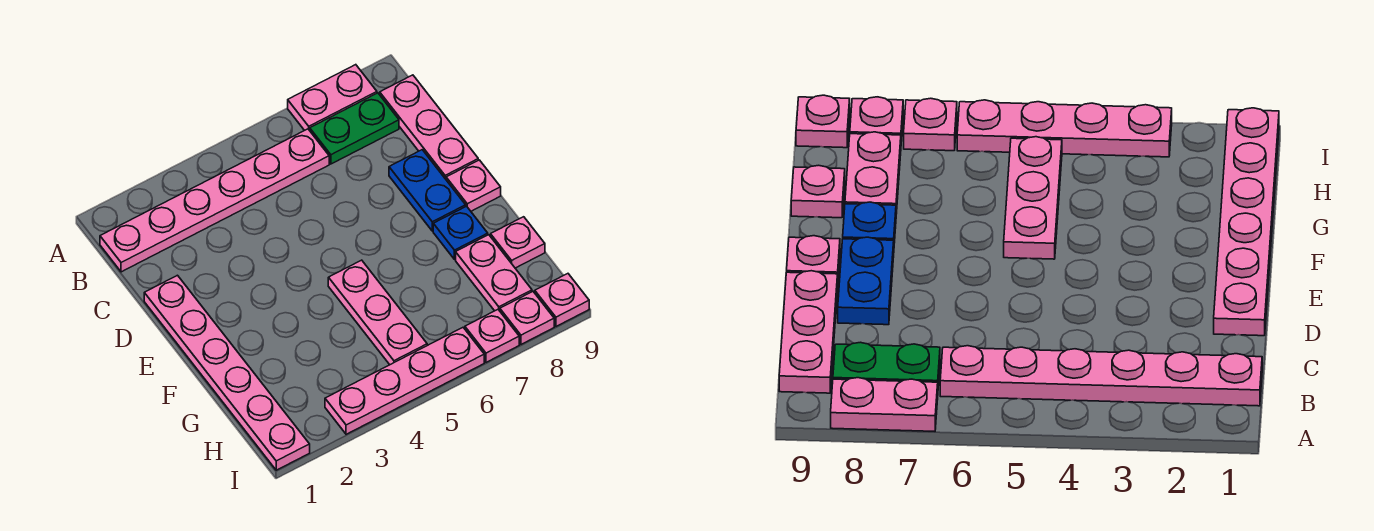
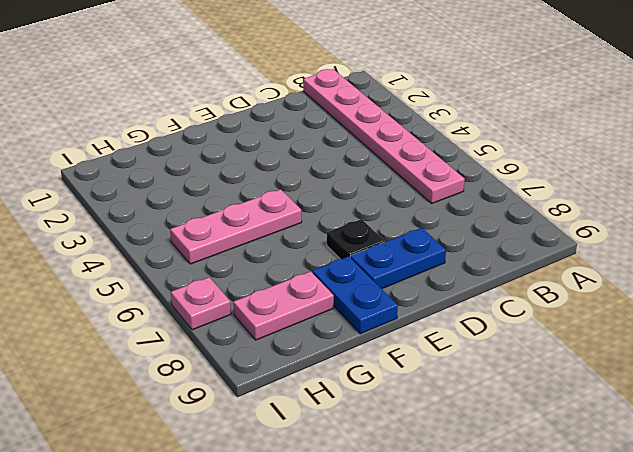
black 1x1 plate [327,219,385,259] -> none
blue 1x2 plate [312,256,398,334] -> blue 1x1 plate [433,206,488,259]
none -> pink 1x2 plate [288,65,377,130]
none -> green 1x2 plate [310,93,399,164]
none -> pink 1x3 plate [380,75,478,179]

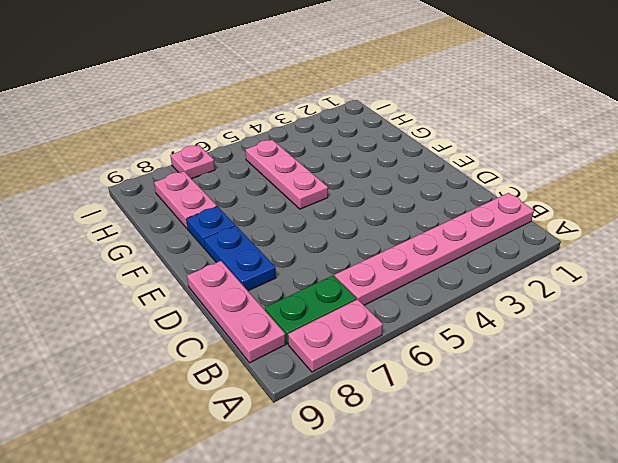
none -> pink 1x6 plate [144,275,310,470]
none -> pink 1x1 plate [446,160,501,211]
none -> pink 1x1 plate [491,217,545,268]

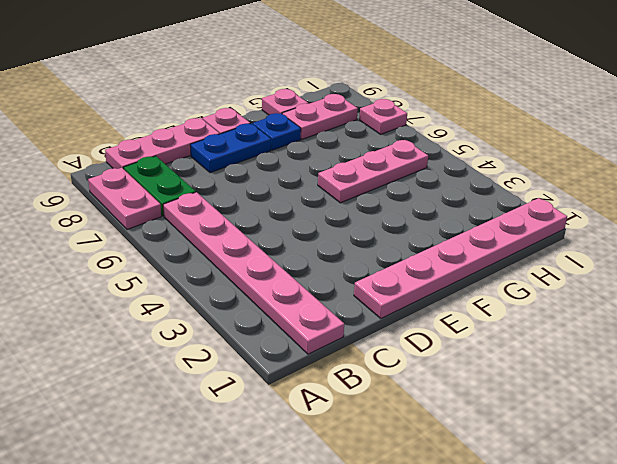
none -> pink 1x4 plate [325,328,484,434]
none -> pink 1x1 plate [500,292,554,344]
none -> pink 1x1 plate [535,274,589,326]

